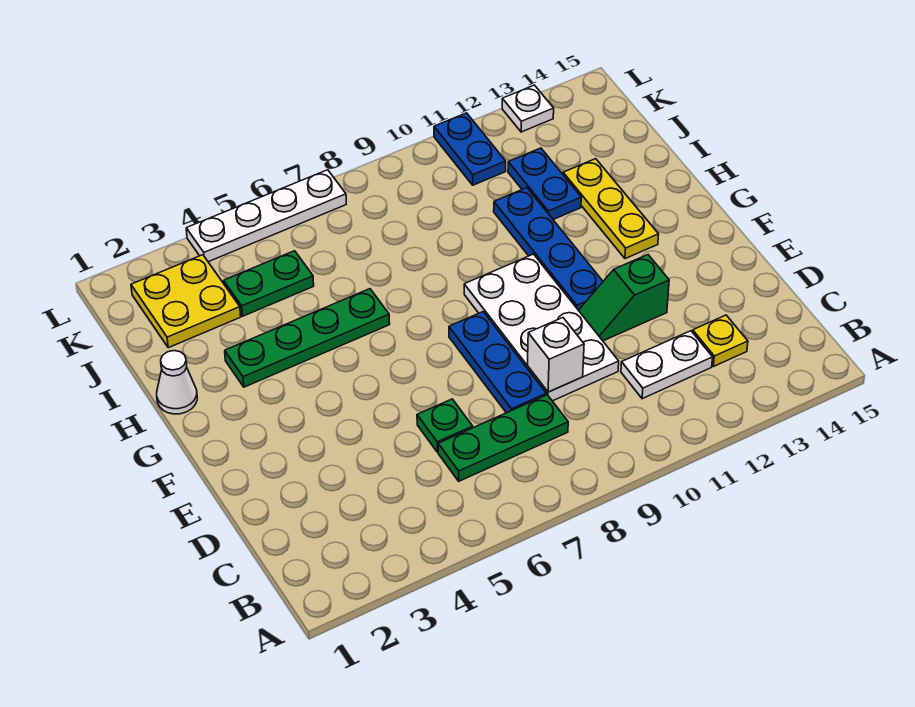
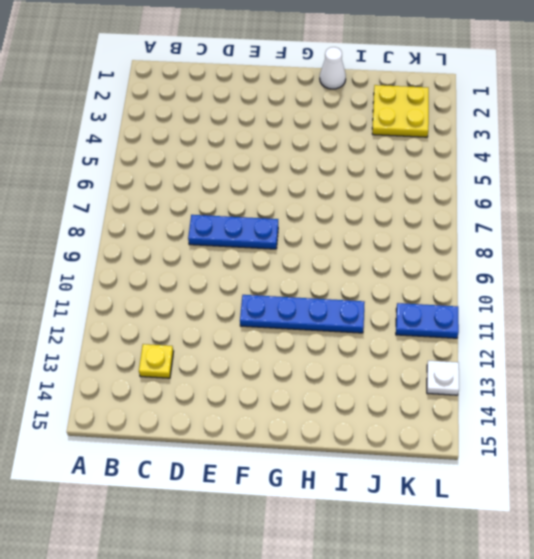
none -> green 1x3 plate [438,395,568,481]
none -> white 1x2 plate [621,331,713,399]
none -> green 1x1 plate [417,399,473,452]

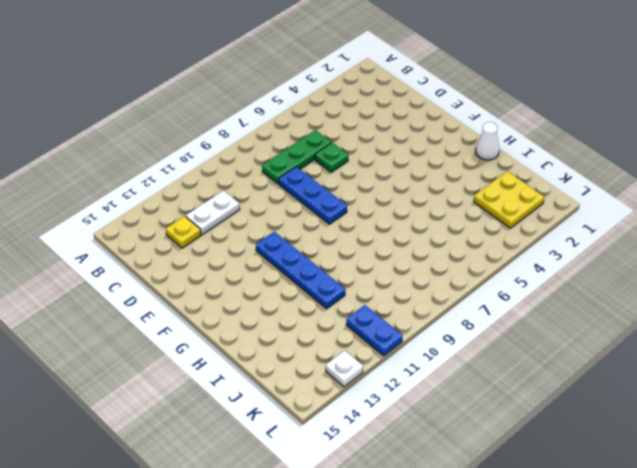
none -> white 2x4 plate [464,254,619,401]
none -> green 1x2 slope [579,255,669,341]
none -> yellow 1x3 plate [563,159,659,259]

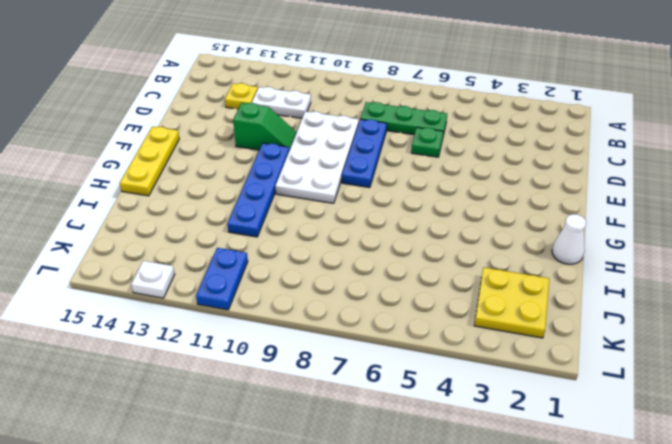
yellow 1x3 plate [120,127,179,196] -> yellow 1x3 plate moved to [563,159,659,259]
none -> green 1x4 plate [225,289,390,387]
none -> blue 1x2 plate [508,148,581,219]
none -> green 1x2 plate [224,251,314,316]

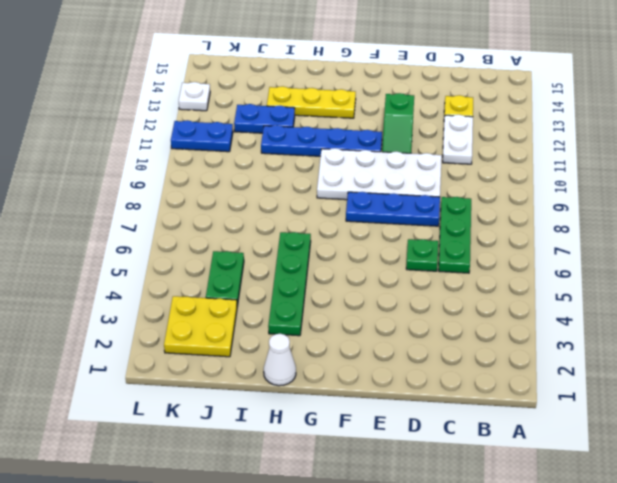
none -> white 1x4 plate [186,170,346,262]
none -> white 1x1 brick [527,318,584,392]

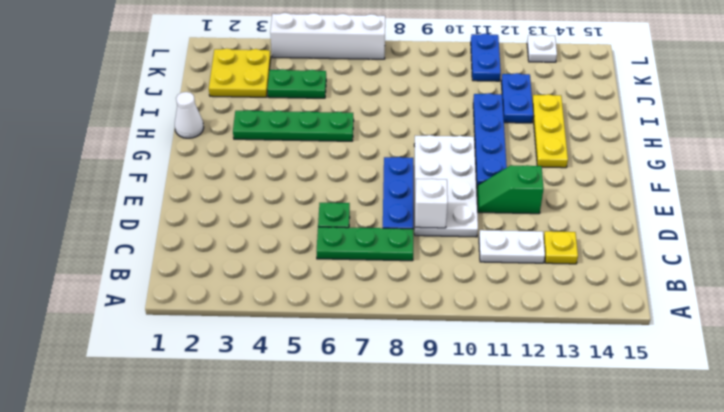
white 1x4 brick [270,13,385,59] -> white 1x4 plate [186,170,346,262]

